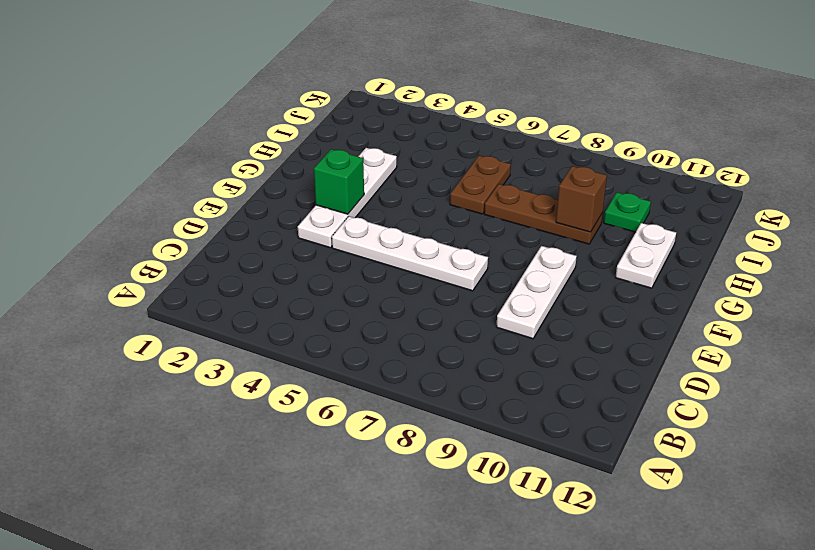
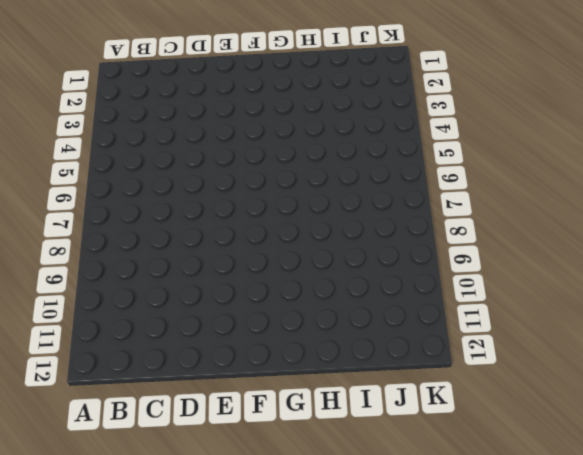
none -> white 1x3 plate [496,246,577,339]
none -> white 1x4 plate [298,148,397,248]

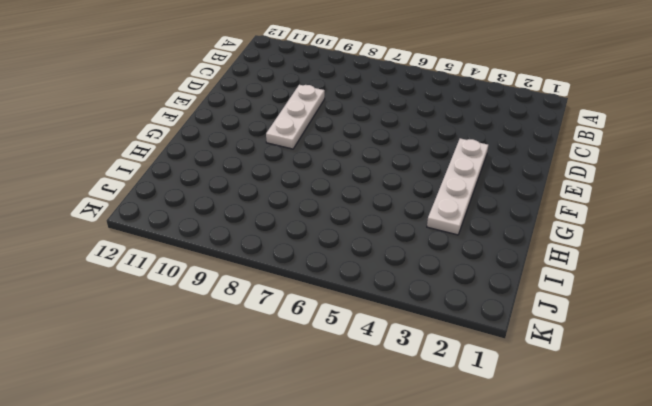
none -> white 1x4 plate [332,216,488,291]
none -> white 1x2 plate [615,223,676,288]

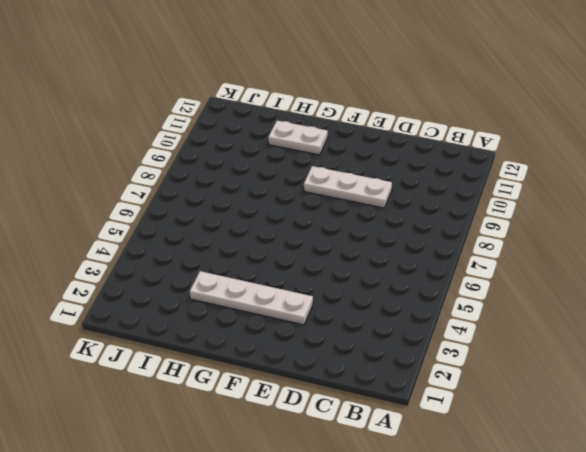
none -> white 1x4 plate [332,216,488,291]
none -> brown 1x2 plate [450,156,511,214]

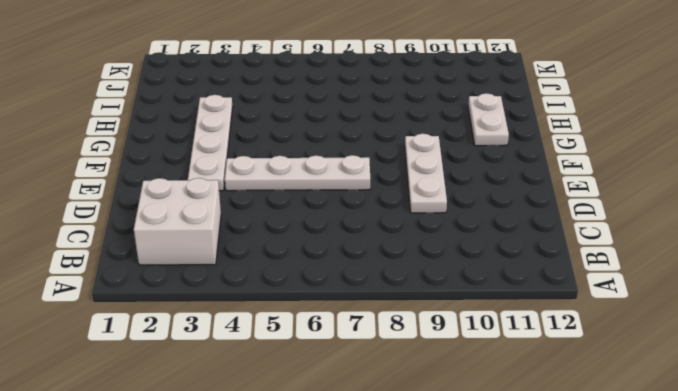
white 2x2 brick [134,178,221,265] -> none
none -> brown 1x2 plate [450,156,511,214]
none -> brown 1x3 plate [484,184,603,244]

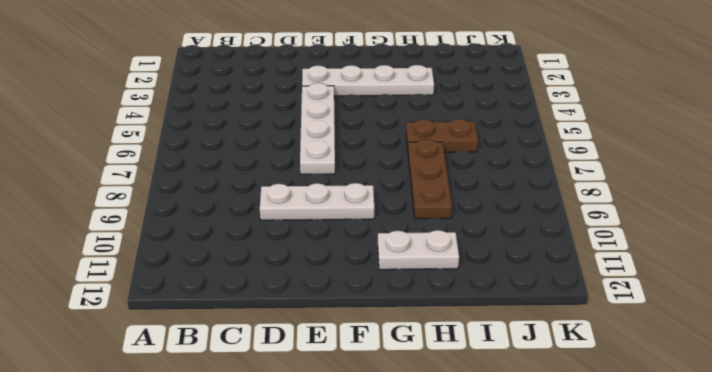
none -> green 1x1 plate [604,192,651,232]
none -> green 1x1 brick [314,149,364,214]

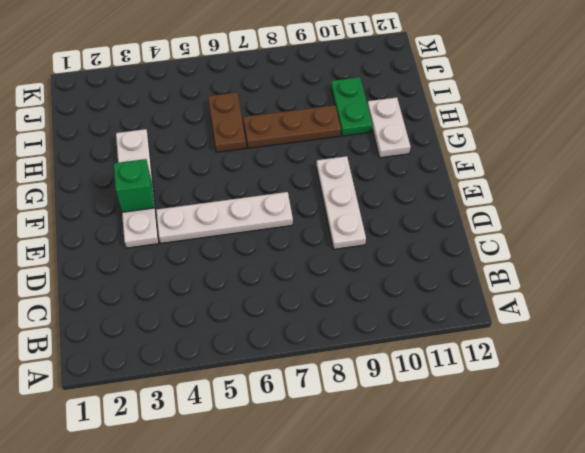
green 1x2 plate [331,77,372,136] -> green 1x1 plate [604,192,651,232]
none -> brown 1x1 brick [556,166,607,232]

